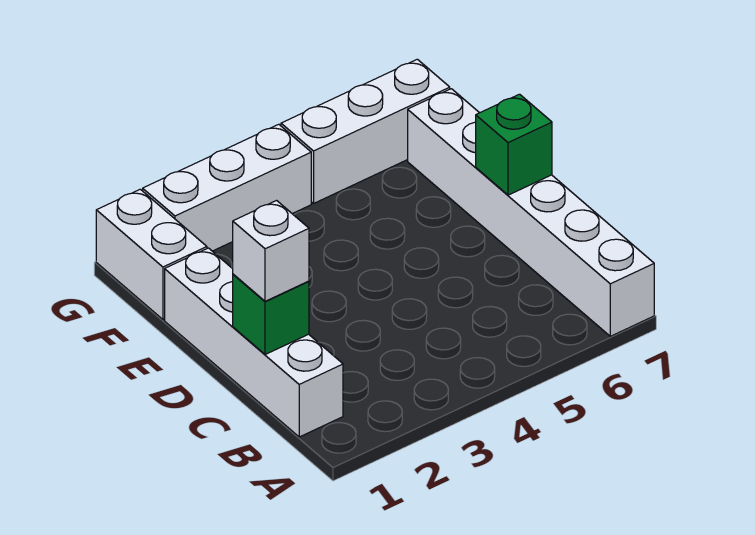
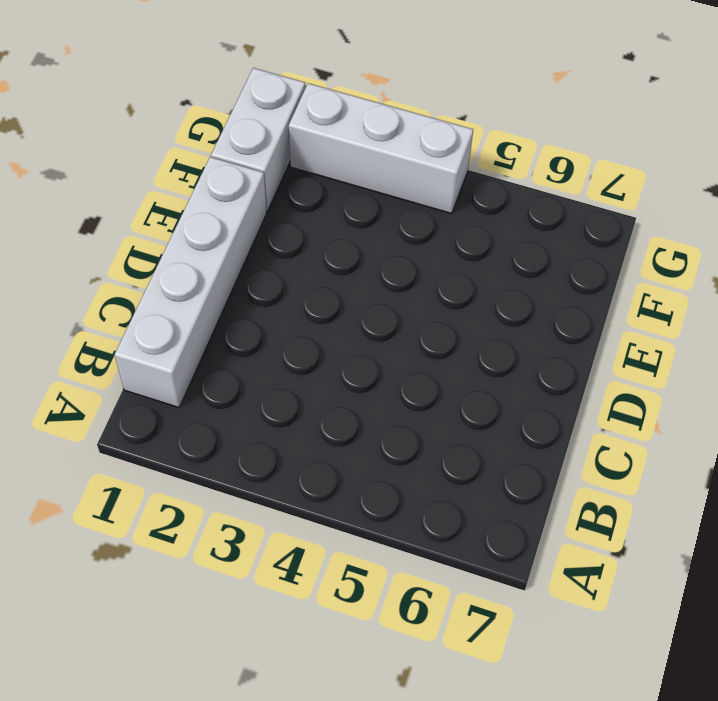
none -> white 1x6 brick [408,89,654,336]
none -> white 1x3 brick [281,59,450,203]

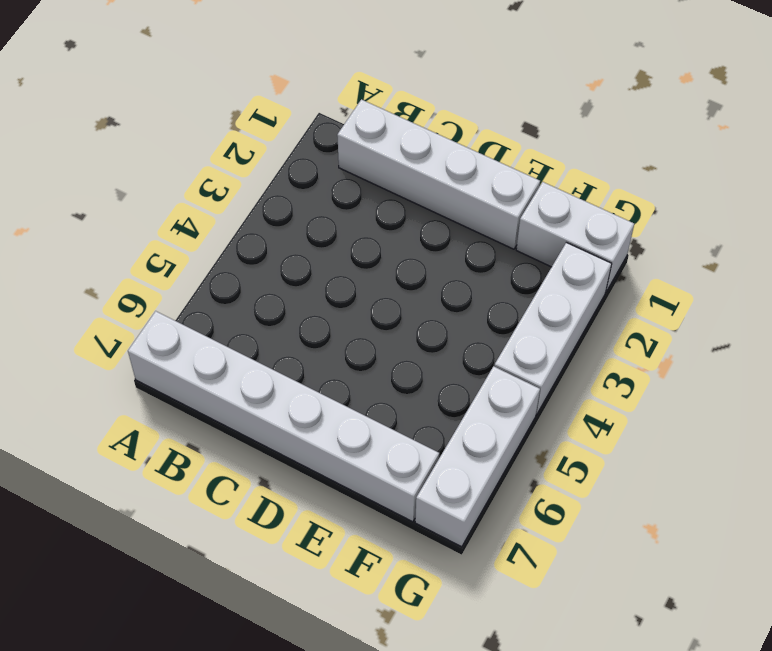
none -> green 1x1 brick [233,274,309,355]
none -> green 1x1 brick [476,94,552,195]

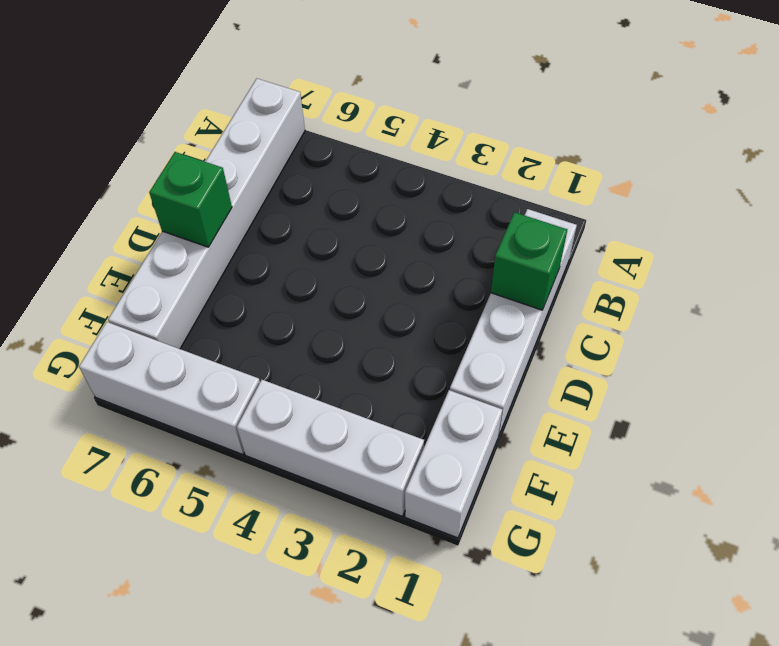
none -> white 1x1 brick [233,201,309,301]

